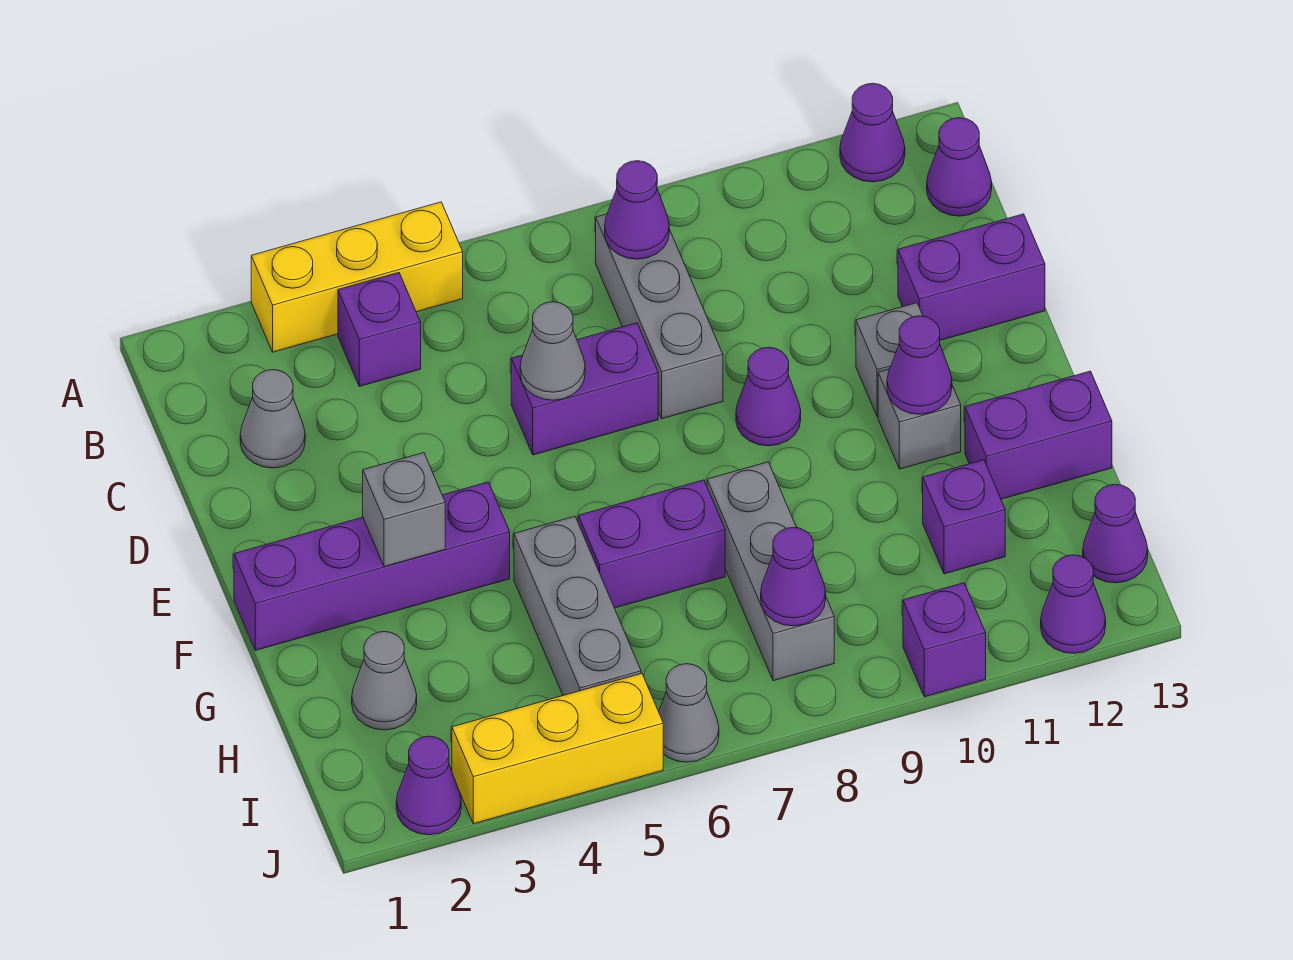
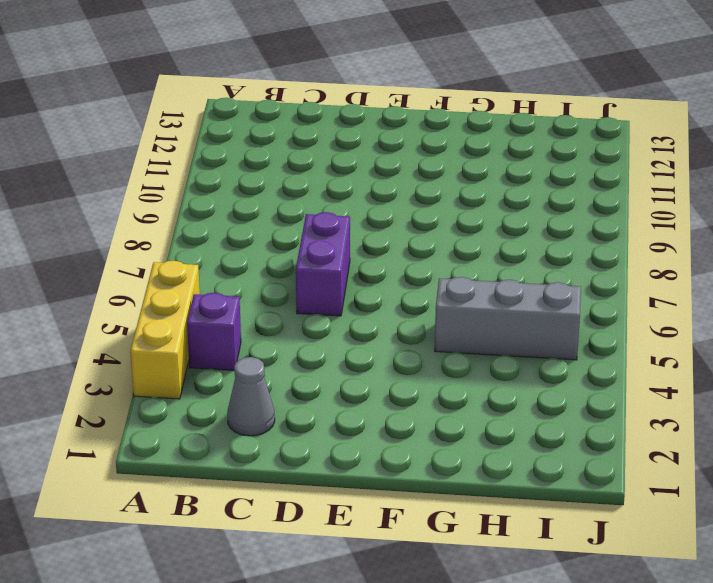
none -> purple 1x1 cone [840,83,905,182]
none -> grey 1x3 brick [596,214,723,419]
none -> purple 1x1 cone [927,118,992,216]

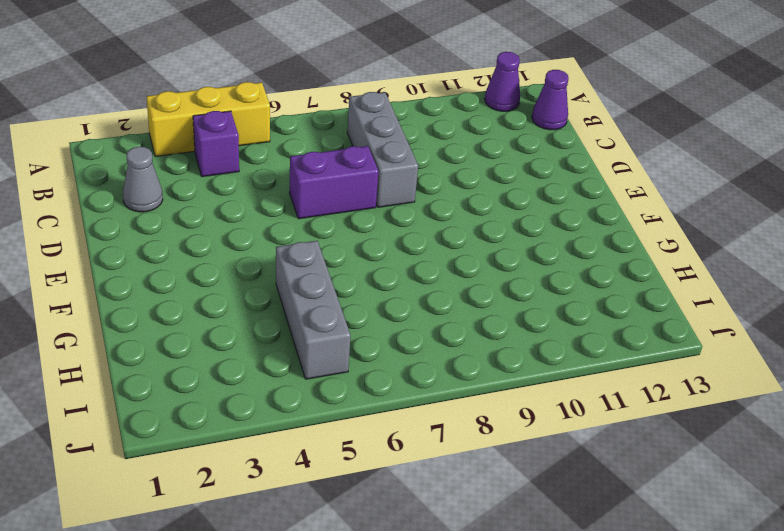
none -> purple 1x2 brick [898,214,1045,340]
none -> purple 1x1 cone [736,347,801,446]
none -> grey 1x1 brick [856,303,923,417]

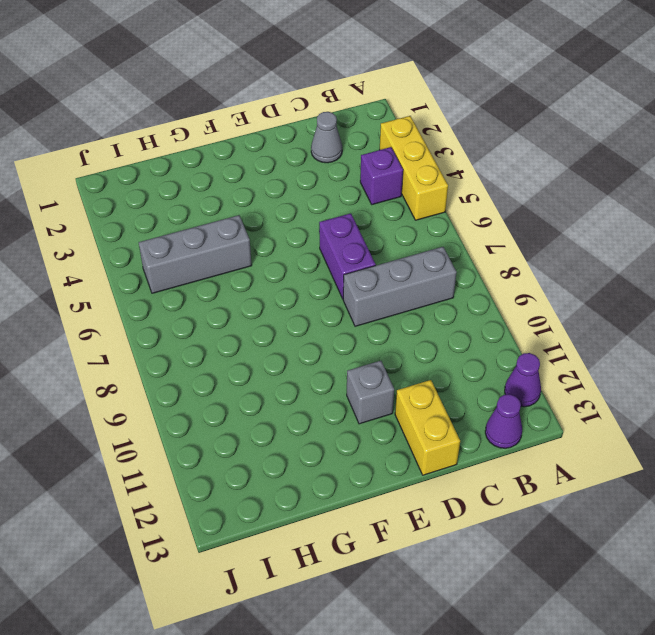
yellow 1x2 brick [395,380,460,475] -> purple 1x2 brick [898,214,1045,340]
none -> purple 1x1 cone [736,347,801,446]
none -> purple 1x4 brick [234,482,510,650]
none -> grey 1x1 brick [878,369,961,469]

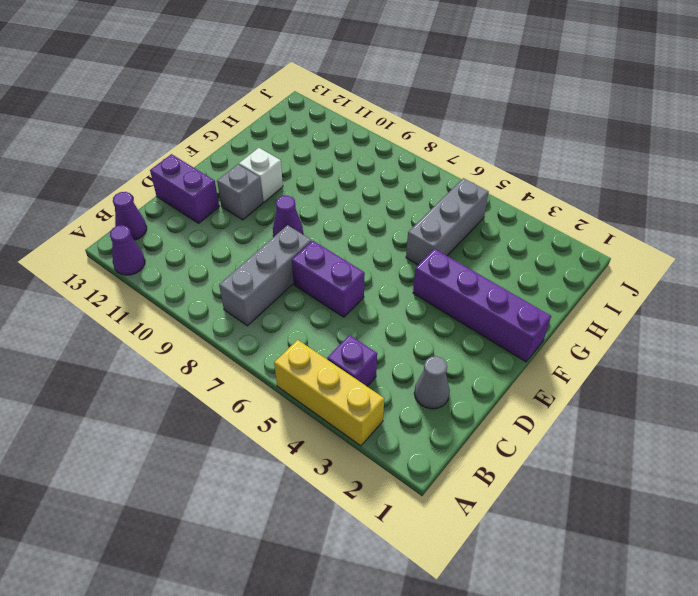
white 1x1 brick [239,148,283,202] -> grey 1x1 brick [878,369,961,469]
none -> purple 1x2 brick [578,480,725,608]
none -> grey 1x3 brick [707,462,834,681]
none -> purple 1x2 brick [965,371,1112,499]

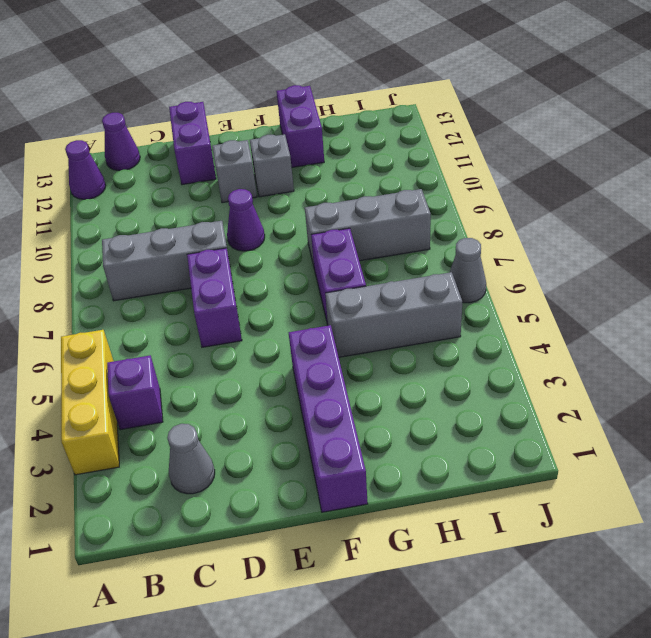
none -> grey 1x1 cone [352,632,417,730]
none -> purple 1x1 brick [923,460,1005,574]
none -> purple 1x1 cone [1083,484,1148,583]

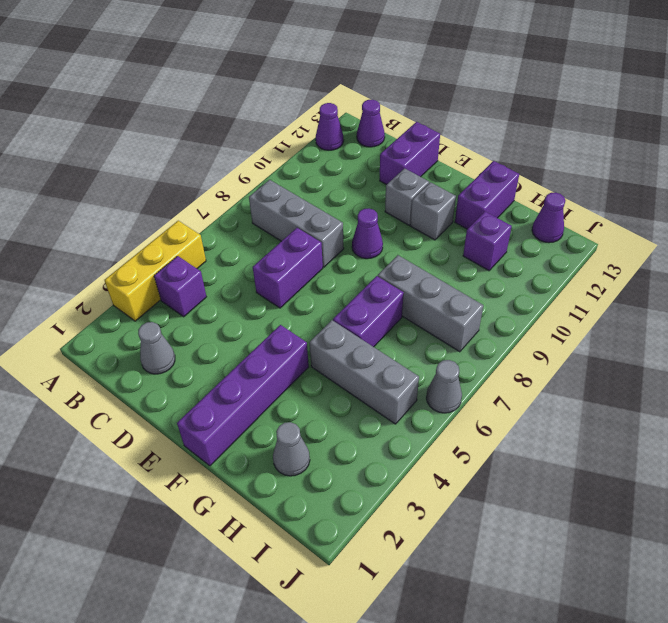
none -> purple 1x1 cone [396,736,461,835]
none -> yellow 1x3 brick [452,674,663,824]
none -> purple 1x1 brick [903,583,986,697]

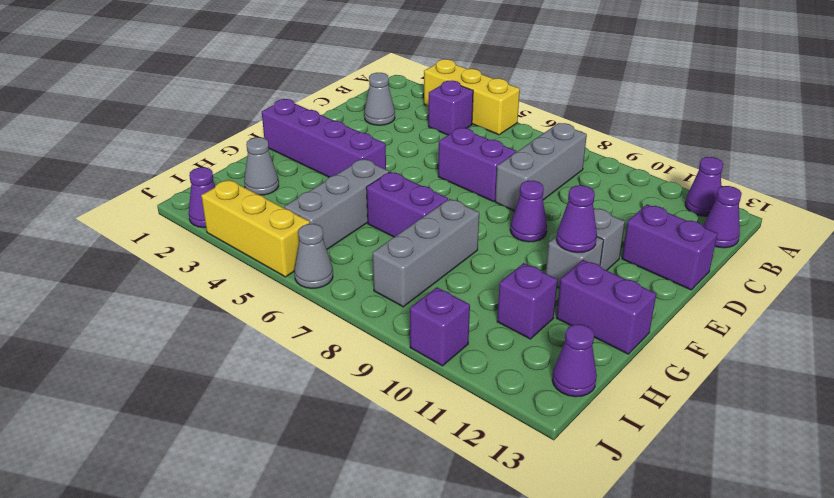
none -> purple 1x1 cone [1041,555,1106,653]
none -> purple 1x1 cone [605,161,669,259]
none -> grey 1x1 cone [520,302,585,400]

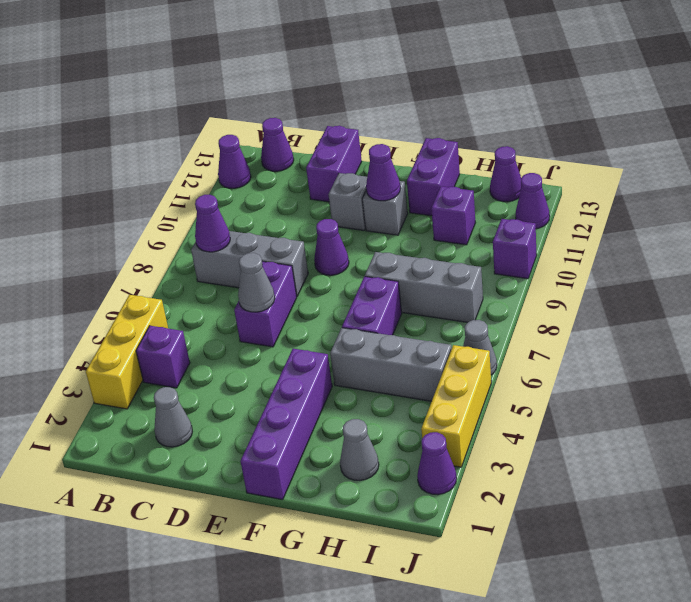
none -> grey 1x1 brick [363,453,445,567]
none -> purple 1x1 cone [761,527,826,626]

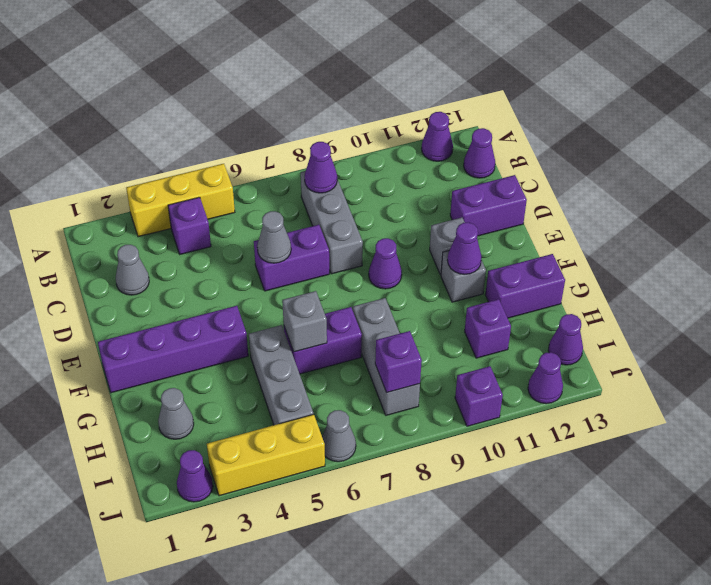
grey 1x1 brick [282,291,327,352] -> grey 1x1 brick moved to [363,453,445,567]
purple 1x1 brick [375,331,422,392] -> purple 1x1 cone [761,527,826,626]

